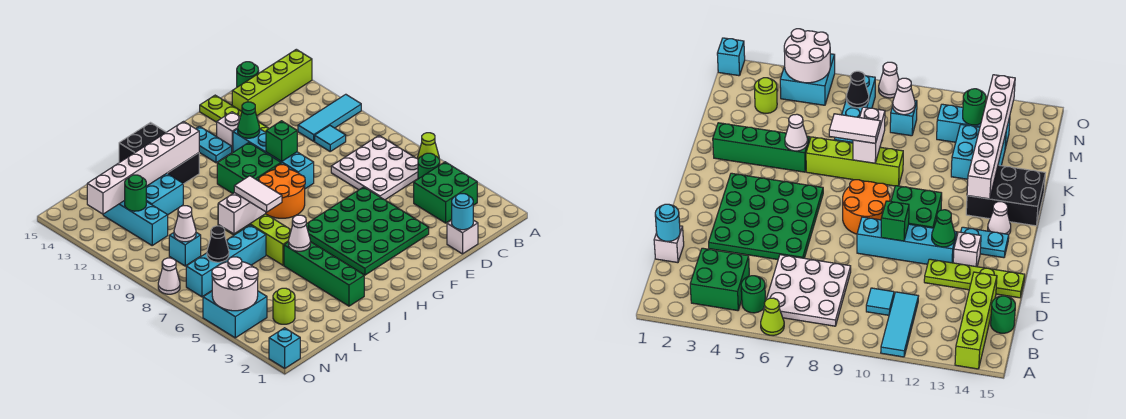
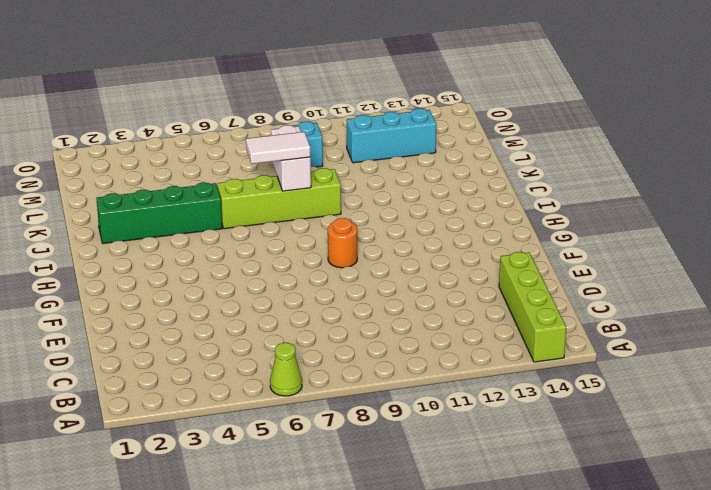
orange 1x1 round brick [328,218,357,268] -> orange 2x2 round brick [259,165,305,218]
none -> cyan 1x3 tile [298,94,361,141]
none -> green 2x2 brick [414,162,477,223]
none -> green 1x1 round brick [418,153,440,179]
none -> white 3x3 plate [331,136,418,200]

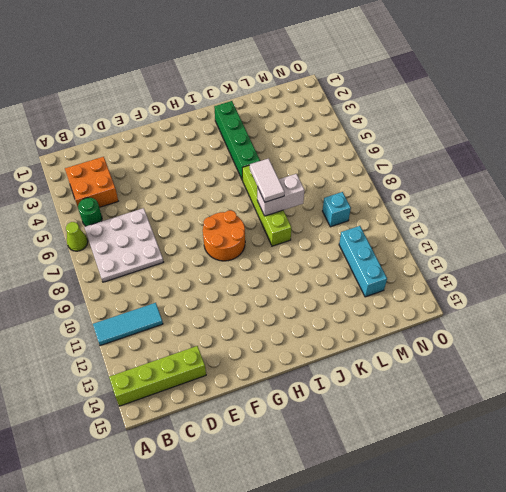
orange 2x2 brick [65,157,118,207] -> green 2x2 brick [414,162,477,223]
none -> cyan 1x1 tile [315,126,346,151]
none -> green 1x1 round brick [237,62,259,87]
none -> white 1x1 brick [447,220,478,254]
none -> green 4x4 plate [306,187,429,275]

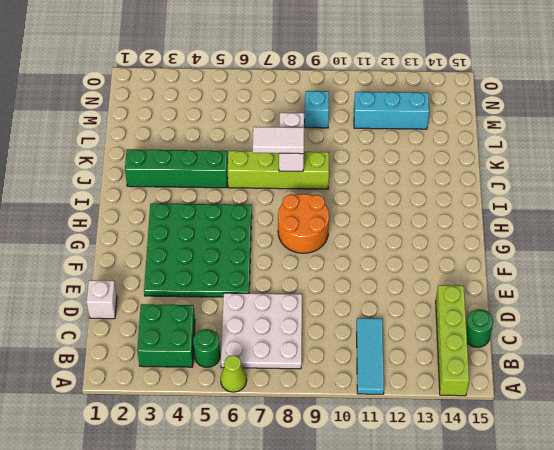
none -> cyan 1x1 tile [315,126,346,151]
none -> lime 1x4 plate [200,95,269,132]
none -> cyan 1x4 brick [233,129,314,189]
none -> white 1x1 brick [217,112,240,152]

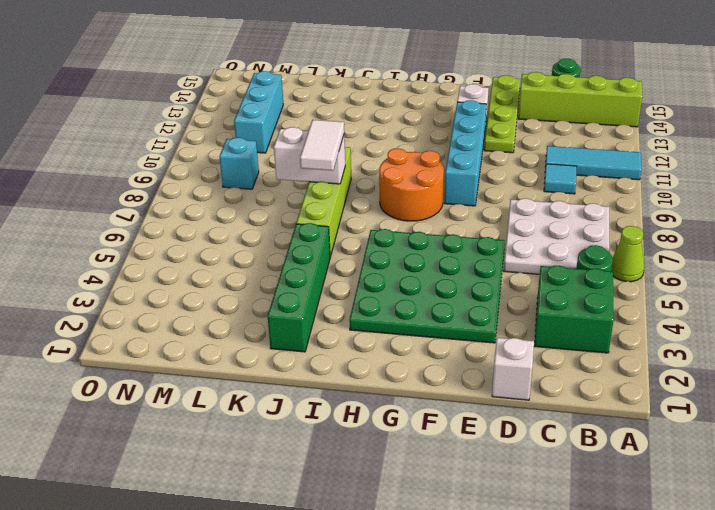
none -> green 2x2 brick [217,143,281,193]
none -> cyan 1x2 plate [196,126,232,163]
none -> white 1x1 cone [988,202,1011,234]
none -> black 2x3 brick [119,123,199,184]

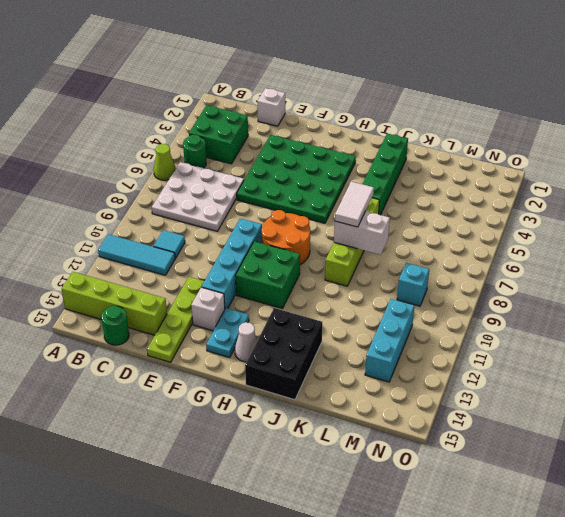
none -> cyan 1x4 brick [186,225,266,297]
none -> cyan 2x2 brick [146,173,183,215]
none -> lime 1x1 round brick [273,288,295,324]
none -> cyan 2x2 brick [203,291,267,338]

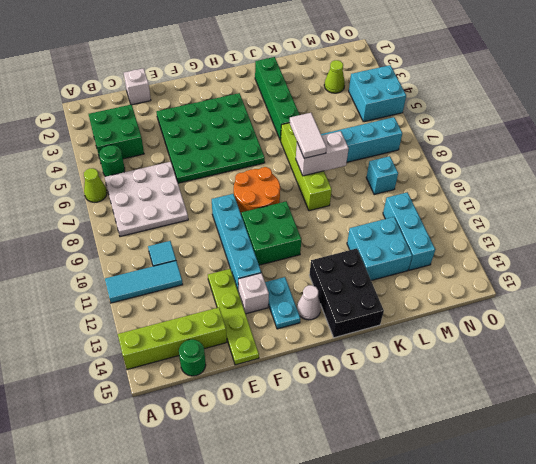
lime 1x1 cone [324,60,345,93] -> lime 1x1 round brick [273,288,295,324]
none -> cyan 1x1 brick [269,328,300,368]
none -> white 1x1 cone [158,258,180,294]
none -> cyan 1x1 round brick [452,194,473,230]
none -> green 1x1 brick [266,121,297,161]

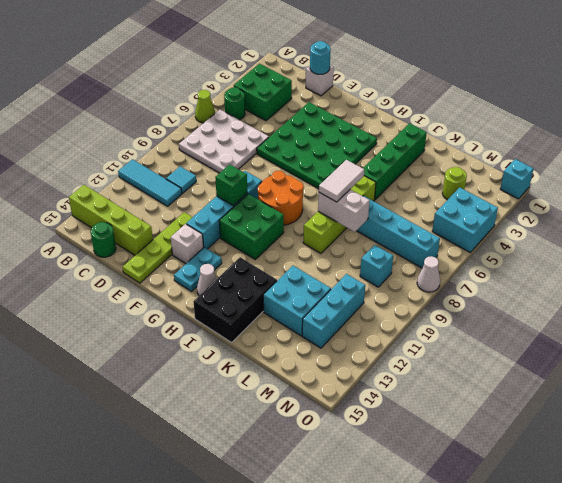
none -> green 1x1 cone [238,102,260,138]
none -> white 1x6 brick [87,122,199,214]
none -> white 1x1 cone [289,215,310,251]
none -> black 1x1 cone [207,226,229,262]

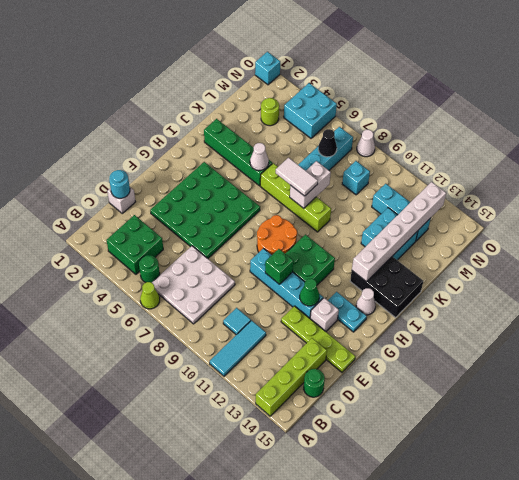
none -> white 1x1 cone [174,206,196,242]
none -> green 1x1 round brick [125,175,146,211]
none -> white 2x2 round brick [212,257,258,311]

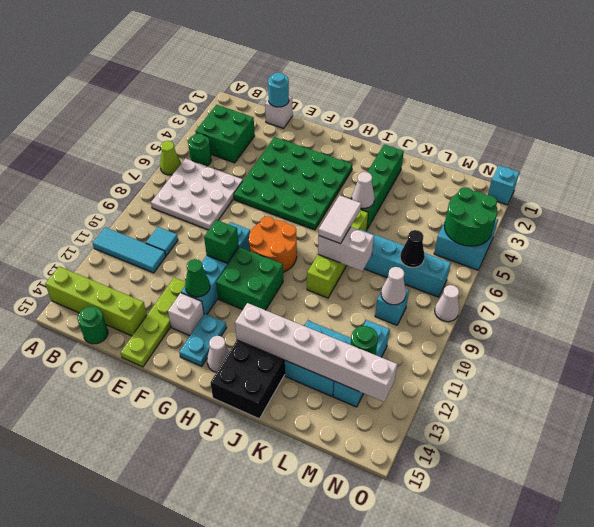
green 2x2 round brick [444,187,498,246] -> white 2x2 round brick [212,257,258,311]
none -> lime 1x1 round brick [273,288,295,324]

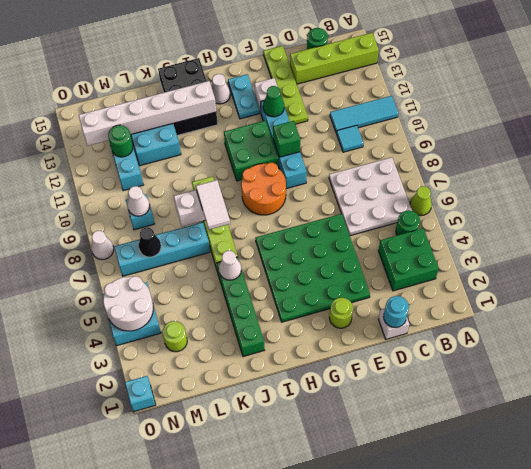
lime 1x1 round brick [329,298,353,328] -> none

